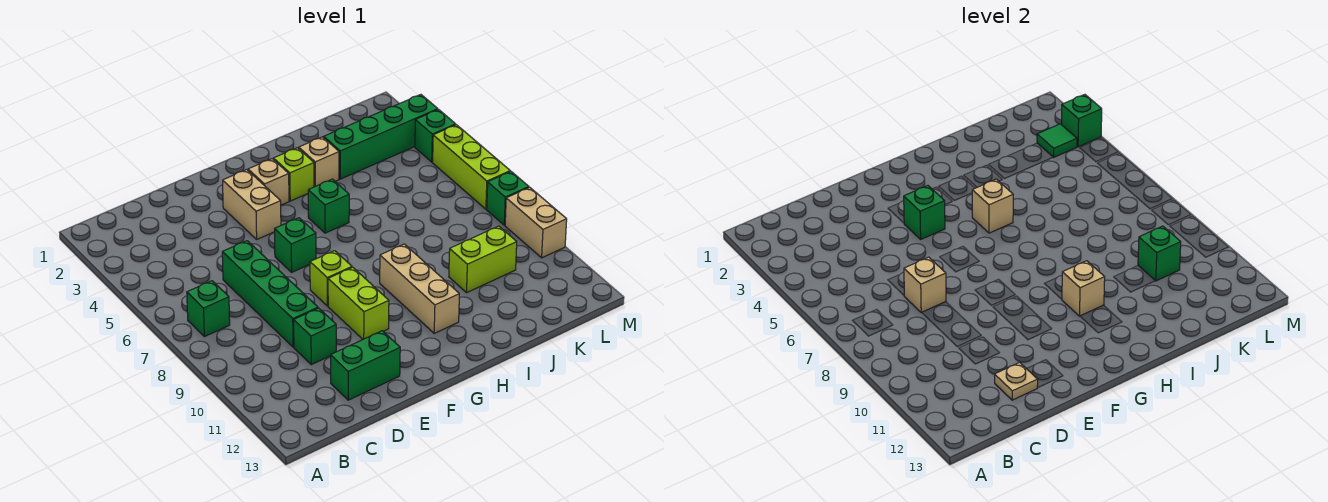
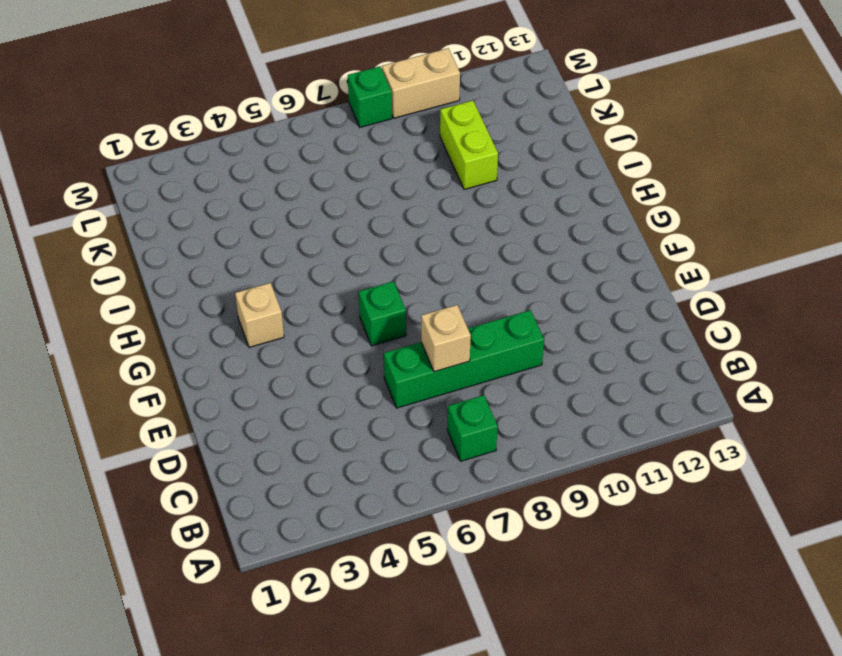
none -> green 1x1 brick [294,308,336,365]
none -> green 1x2 brick [331,331,400,400]
none -> tan 1x2 brick [223,170,281,239]

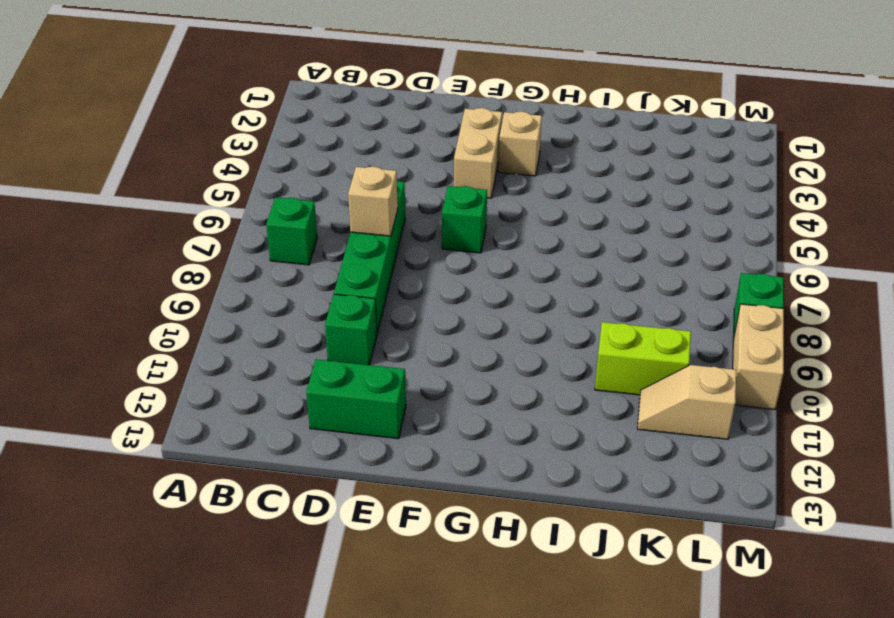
tan 1x2 slope [637,365,736,439] -> none
none -> lime 1x1 brick [310,251,352,306]
none -> lime 1x2 brick [328,267,389,339]
none -> lime 1x1 brick [273,148,314,201]

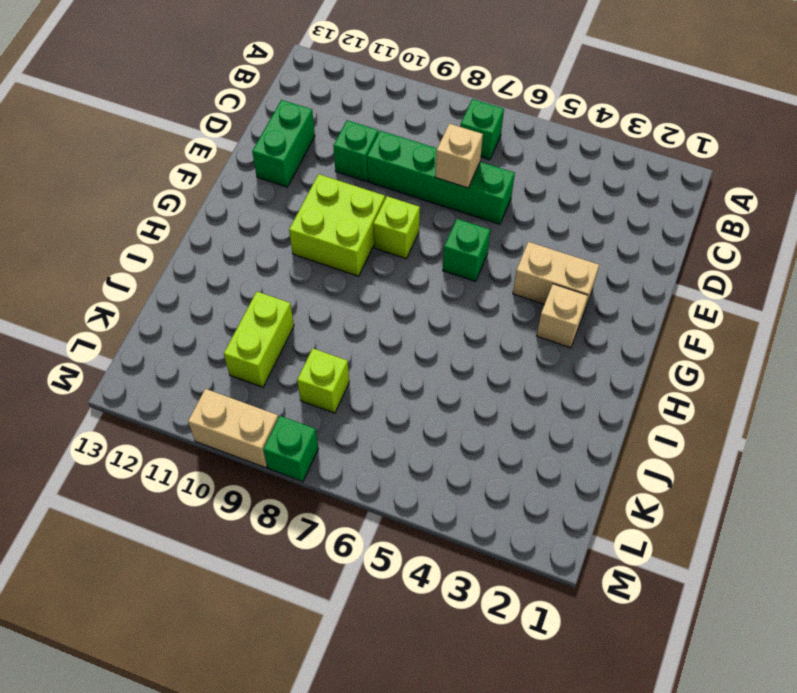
lime 2x2 brick [289,174,385,276] -> lime 1x2 brick [328,267,389,339]
lime 1x1 brick [297,349,349,413] -> lime 1x1 brick moved to [273,148,314,201]
none -> green 1x1 brick [308,179,349,233]
none -> tan 1x3 brick [380,244,459,333]
none -> tan 1x1 brick [299,137,339,187]

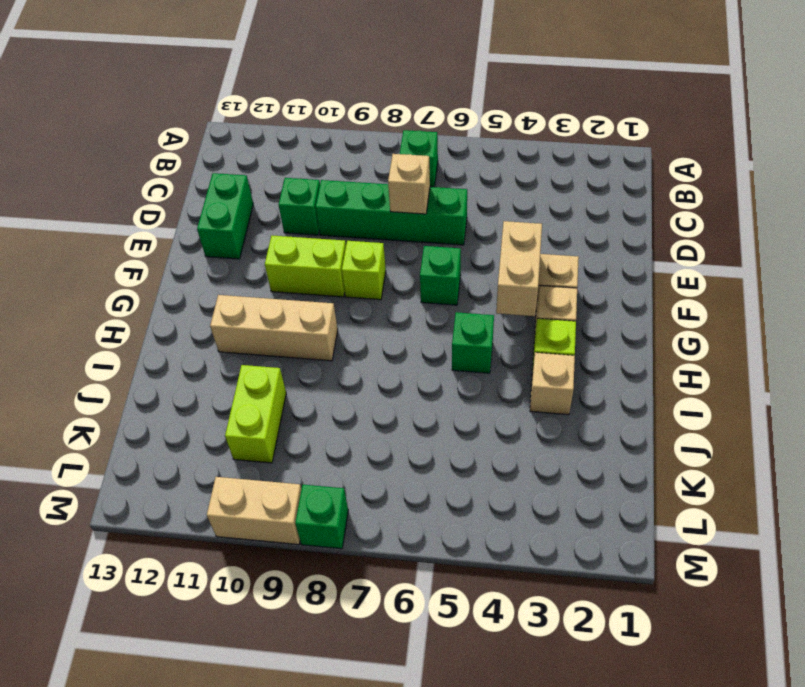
tan 1x2 brick [496,221,542,316] -> green 1x1 brick [904,186,945,239]
none -> green 1x4 brick [324,95,438,179]
none -> green 1x1 brick [415,110,456,162]
none -> lime 1x3 brick [433,125,510,209]

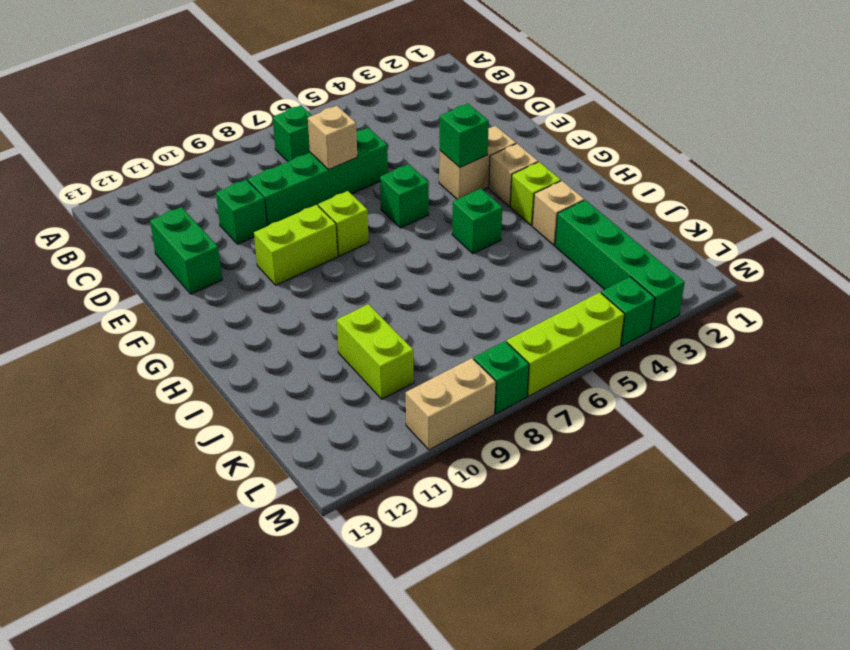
none -> tan 1x3 brick [380,244,459,333]
none -> tan 1x1 plate [995,362,1038,400]
none -> tan 1x1 brick [972,179,1013,233]

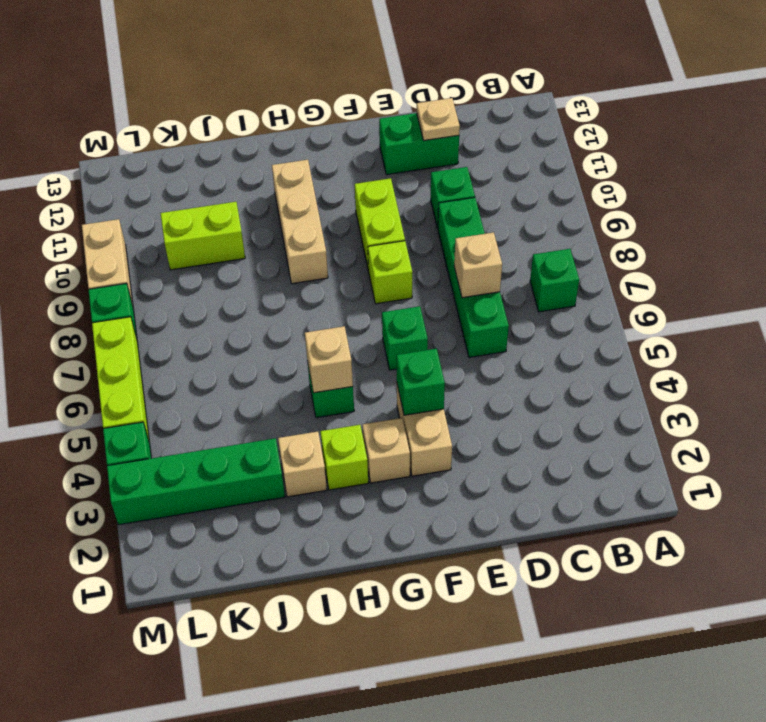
none -> tan 1x1 brick [1062,261,1105,316]
none -> green 1x1 brick [1138,226,1181,281]
none -> green 1x1 tile [1037,124,1077,157]

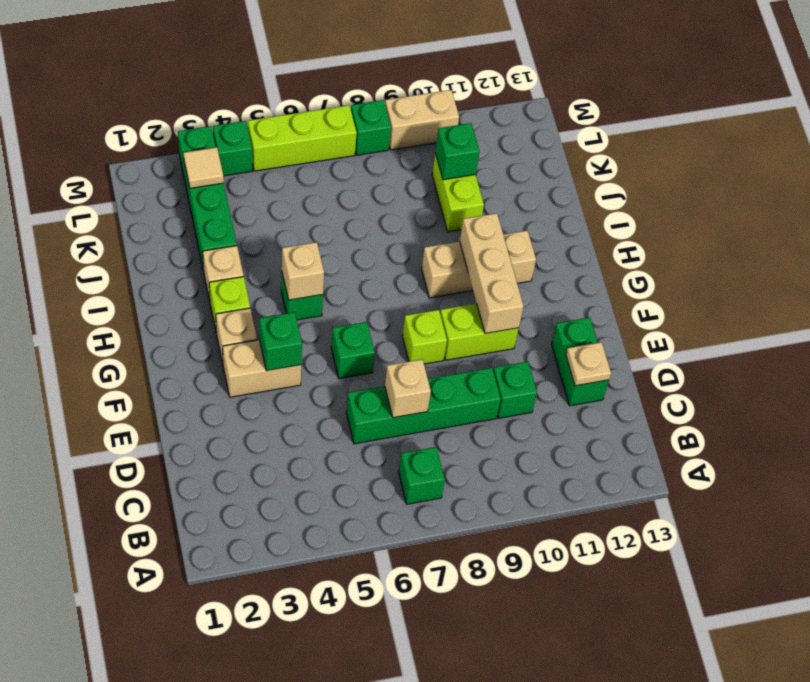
tan 1x3 brick [460,213,524,333] -> tan 1x1 brick [1062,261,1105,316]
tan 1x1 tile [184,147,224,188] -> green 1x1 tile [1037,124,1077,157]
none -> green 1x1 brick [1062,95,1102,147]

